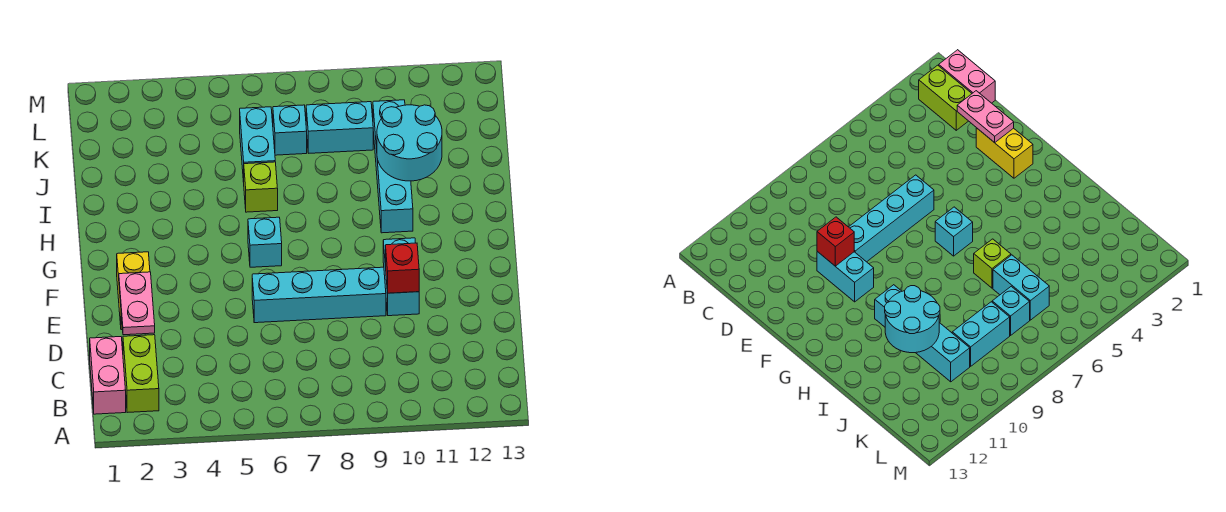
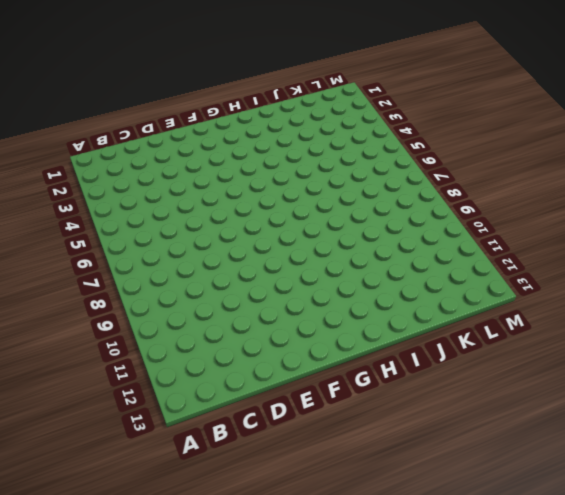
none -> pink 1x2 brick [90,337,126,414]
none -> lime 1x2 brick [123,335,159,413]
none -> yellow 1x2 brick [117,252,150,330]

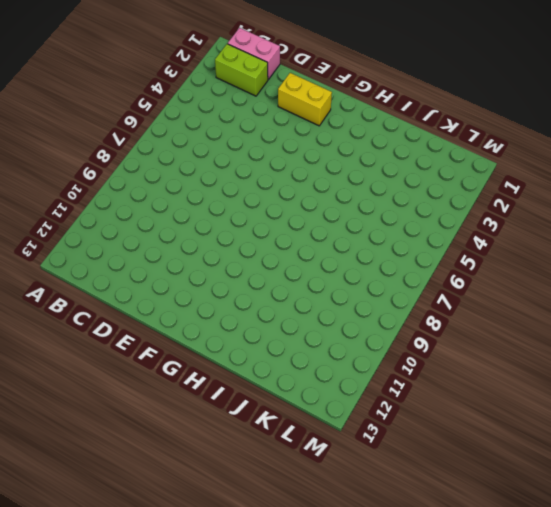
none -> cyan 1x4 brick [252,267,386,323]
none -> cyan 1x2 brick [383,238,419,316]
none -> cyan 1x1 brick [248,217,282,267]

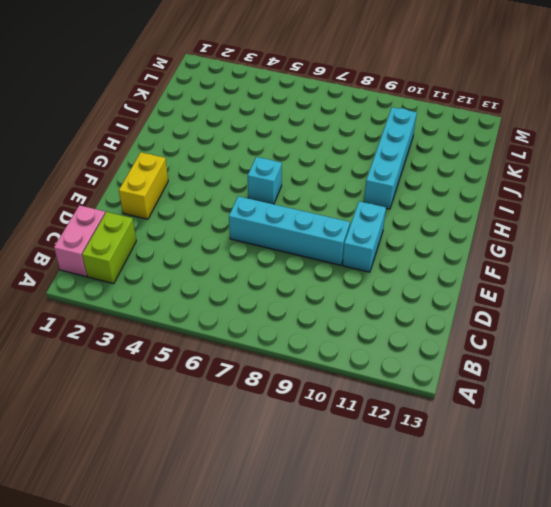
none -> lime 1x1 brick [244,162,278,212]
none -> cyan 1x2 brick [240,107,275,182]
none -> cyan 1x1 brick [273,105,307,155]

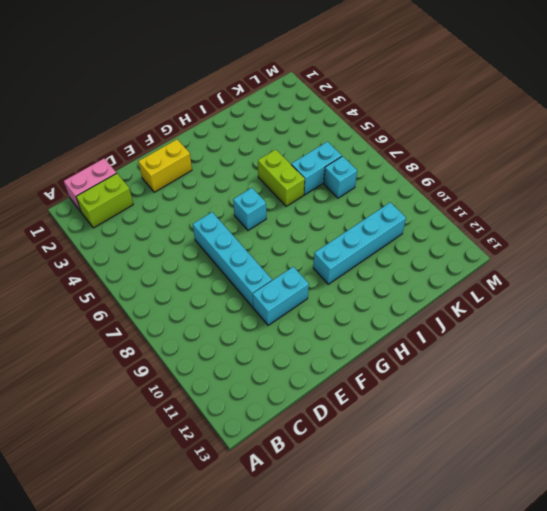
lime 1x2 brick [258,149,305,206] -> lime 1x1 brick [244,162,278,212]
none -> cyan 1x2 brick [306,102,373,153]
none -> pink 1x2 plate [119,272,155,335]
none -> red 1x1 brick [386,243,419,293]

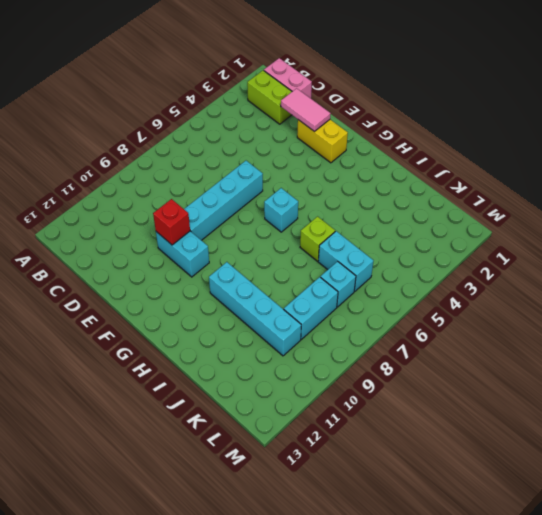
pink 1x2 tile [281,88,331,131] -> pink 1x2 plate [119,272,155,335]
none -> cyan 2x2 round brick [377,105,442,181]

